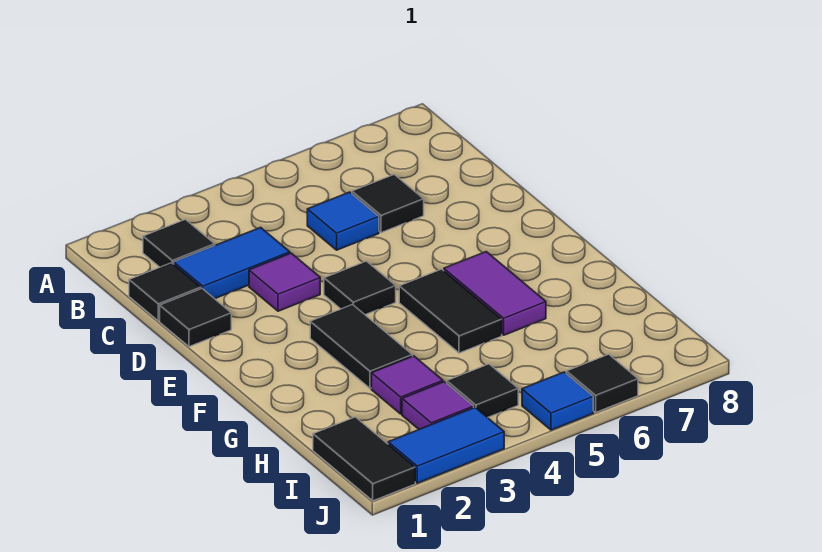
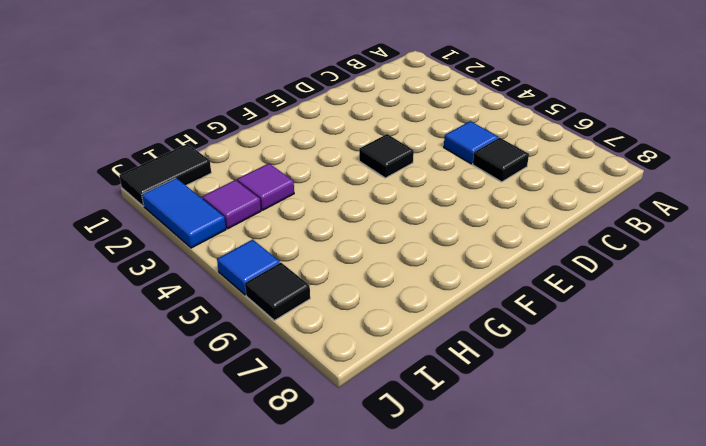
none -> black 1x1 tile [143,219,215,267]
none -> black 1x1 tile [129,263,201,321]
none -> blue 1x2 tile [174,227,290,299]

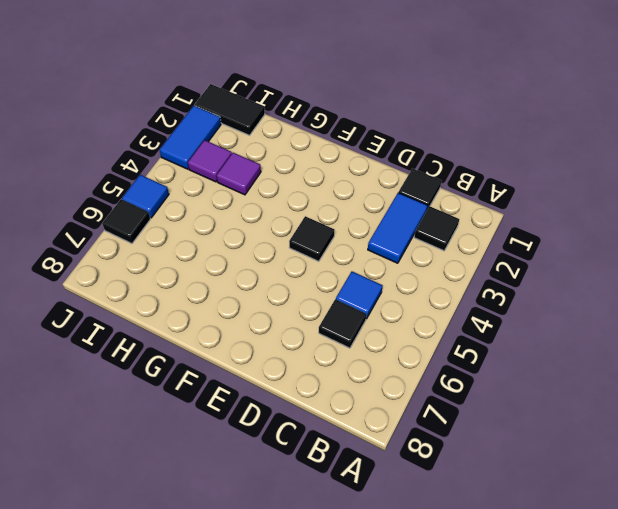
none -> black 1x1 tile [160,289,231,347]
none -> purple 1x1 tile [249,253,320,311]
none -> black 1x2 tile [310,305,412,388]

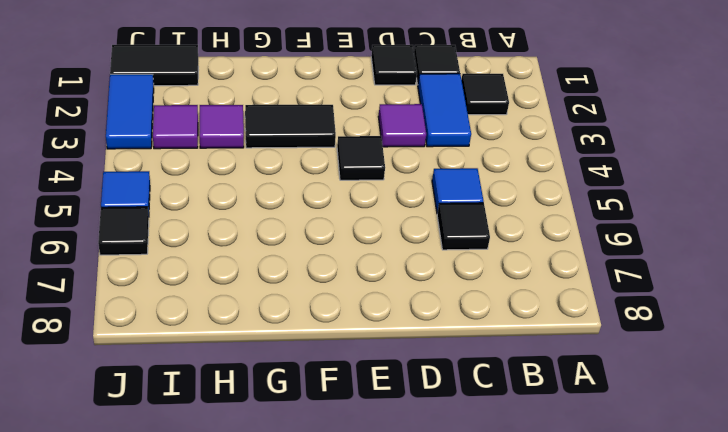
none -> black 1x2 tile [399,269,502,353]
none -> purple 1x2 tile [444,252,546,335]
none -> black 1x1 tile [447,364,518,418]

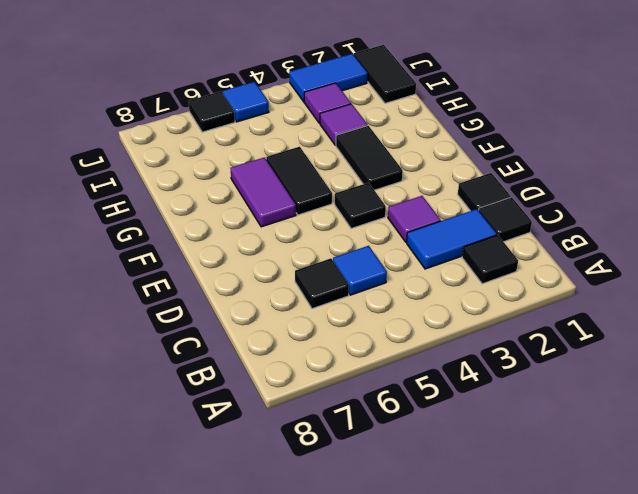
none -> black 1x1 tile [447,364,518,418]

